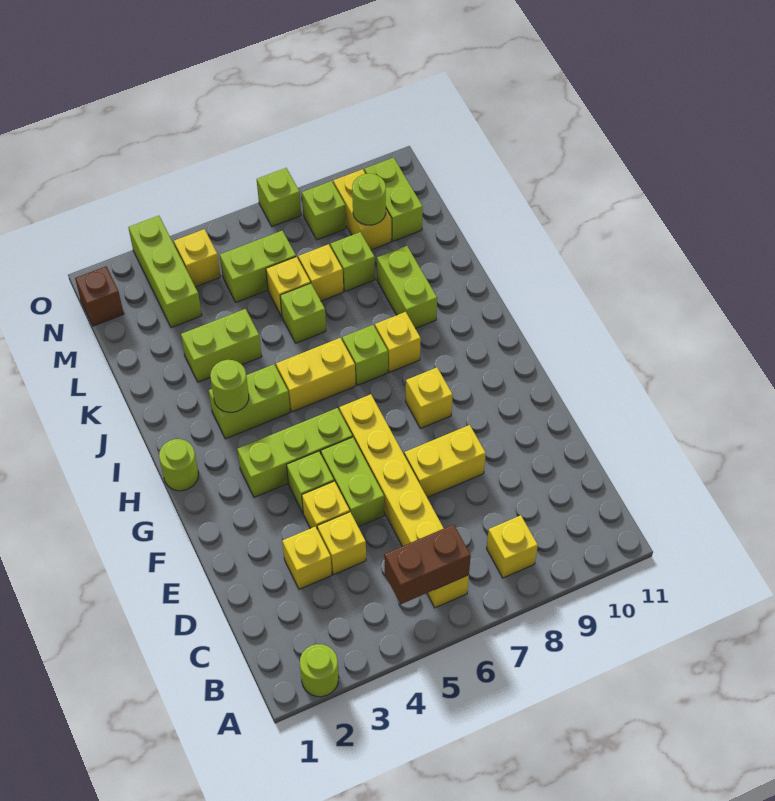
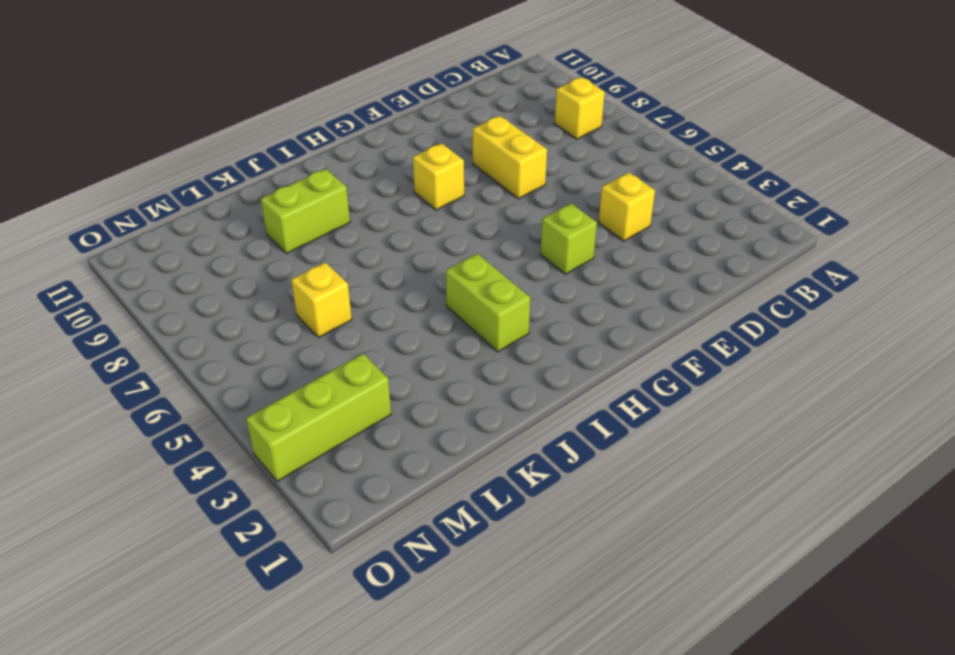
none -> lime 1x1 round brick [300,644,339,697]
none -> yellow 1x6 brick [339,394,469,608]
none -> yellow 1x1 brick [282,527,332,589]
none -> yellow 1x1 brick [302,481,350,530]

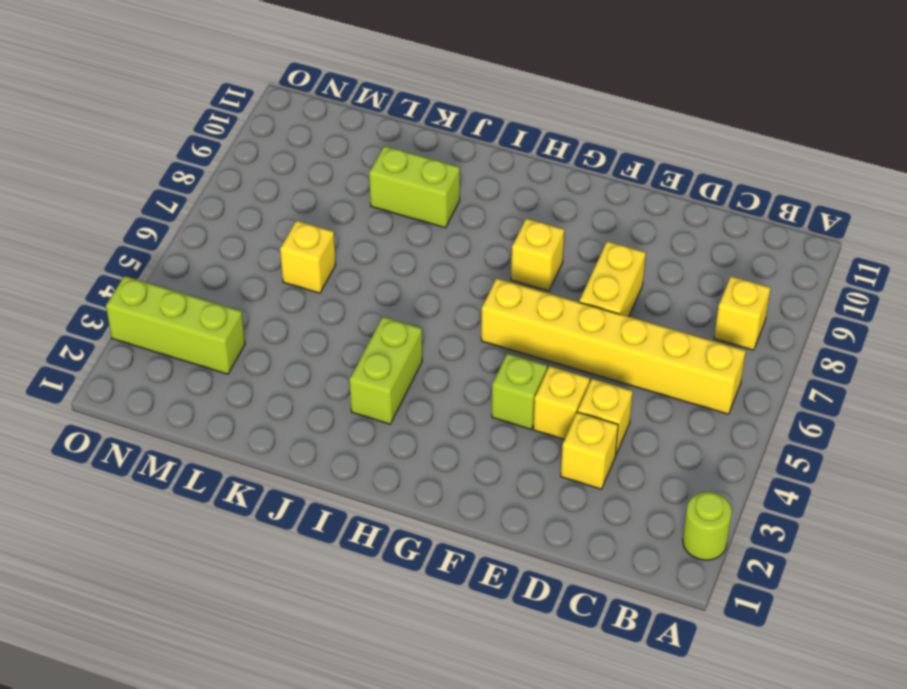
none -> lime 1x2 brick [321,437,384,527]
none -> lime 1x3 brick [237,408,352,497]
none -> lime 1x1 round brick [159,439,199,491]
none -> yellow 1x2 brick [276,338,356,412]

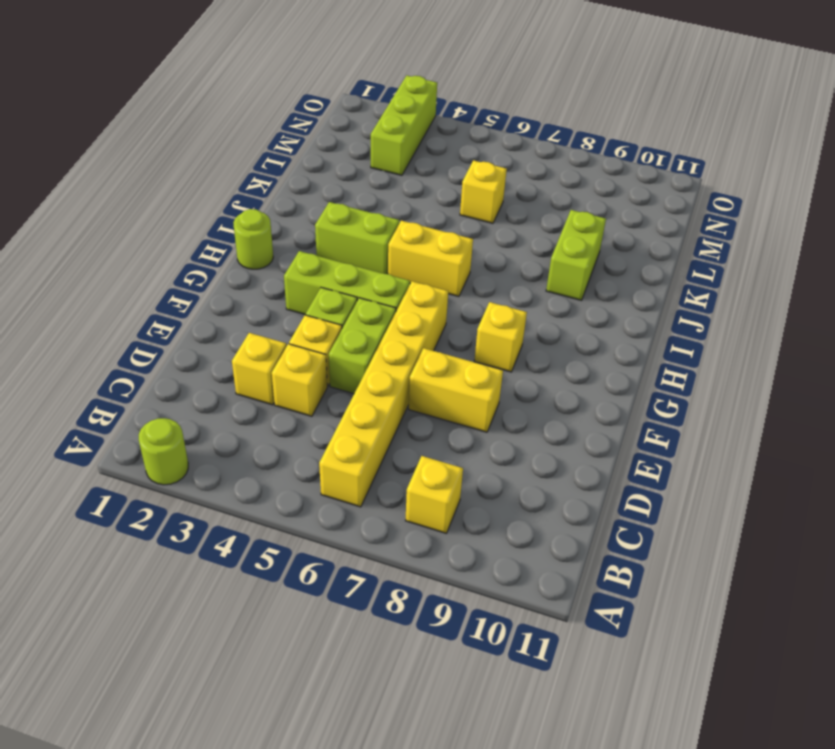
none -> lime 1x1 brick [342,325,388,385]
none -> yellow 1x1 brick [375,312,421,372]
none -> lime 1x2 brick [181,309,262,382]
none -> lime 1x1 brick [280,283,326,343]

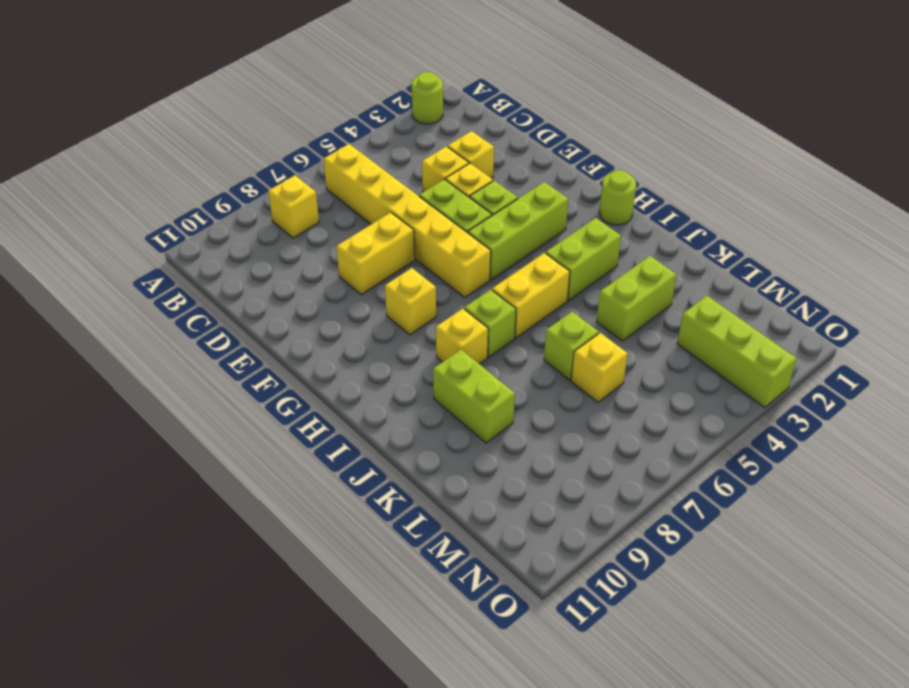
none -> yellow 1x1 brick [298,244,343,301]
none -> lime 1x1 brick [330,232,375,292]
none -> lime 1x2 brick [220,231,296,302]
none -> yellow 1x2 brick [333,169,391,250]

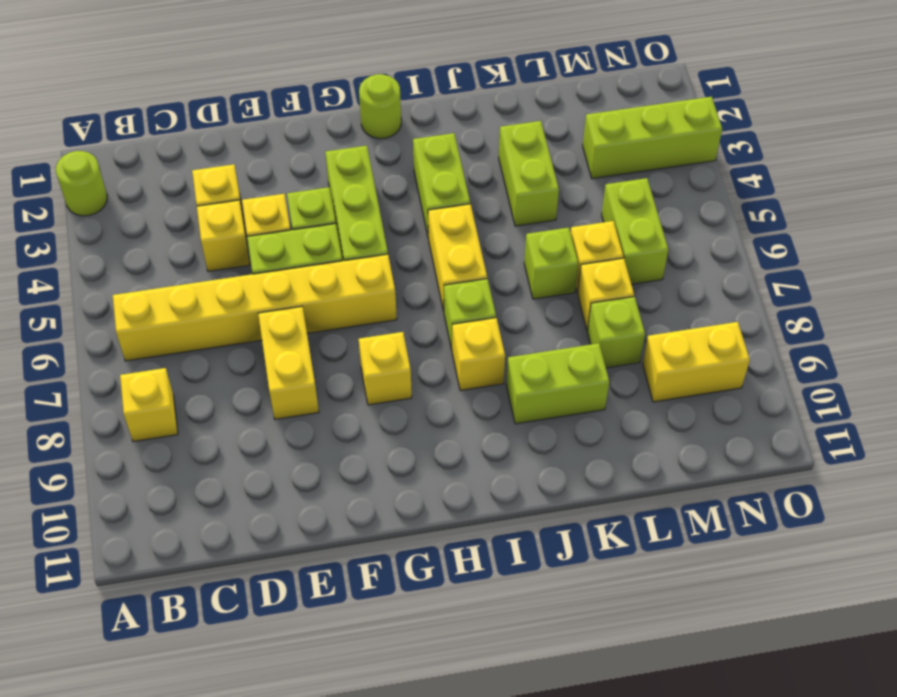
none -> lime 1x2 brick [364,158,423,241]
none -> brown 1x1 brick [75,266,124,326]
none -> yellow 1x1 brick [174,229,221,287]
none -> lime 1x1 brick [302,181,346,240]

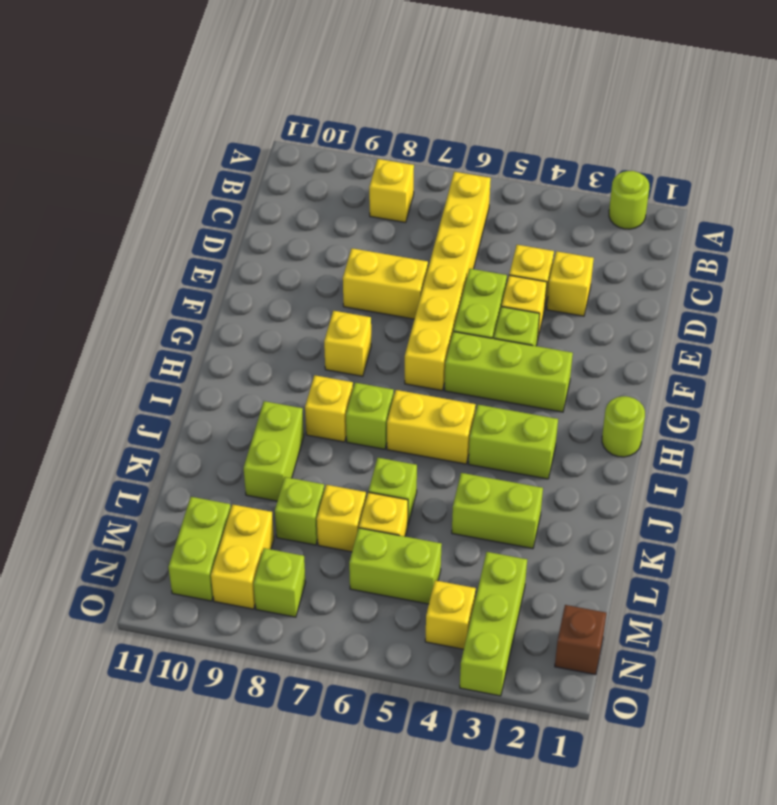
none -> lime 1x1 brick [257,168,301,227]
none -> brown 1x2 brick [384,524,471,604]
none -> lime 1x1 round brick [210,360,249,412]
none -> lime 1x1 round brick [352,174,386,225]

